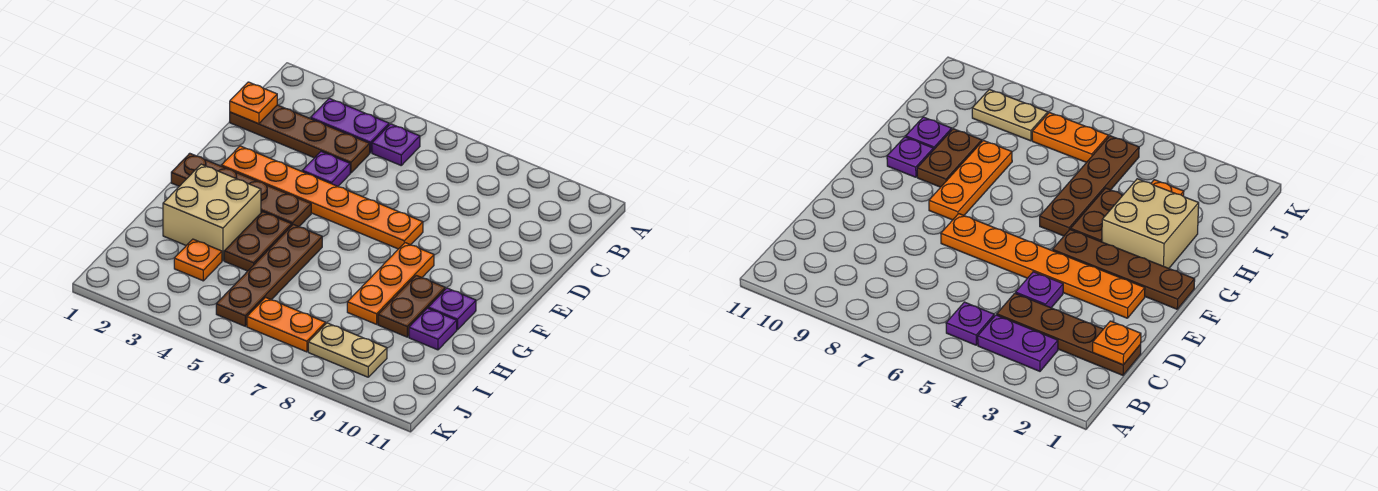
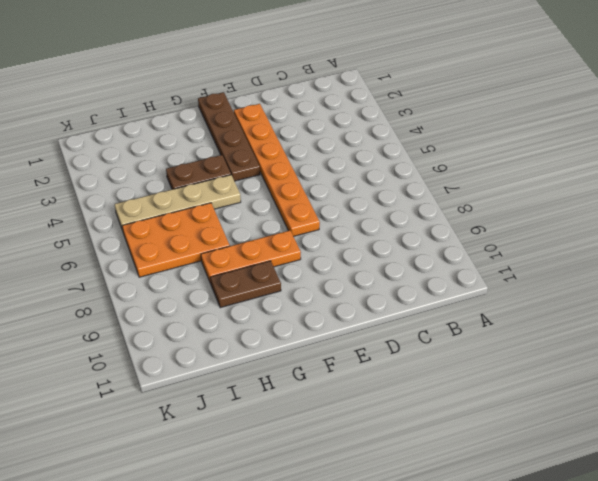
tan 1x4 plate [115,175,241,231] -> brown 1x4 plate [216,224,322,326]
orange 2x3 plate [122,203,230,277] -> orange 1x2 plate [247,297,325,352]
none -> purple 1x2 plate [311,98,389,153]
none -> purple 1x1 plate [372,124,420,165]
none -> brown 1x4 plate [230,105,370,173]

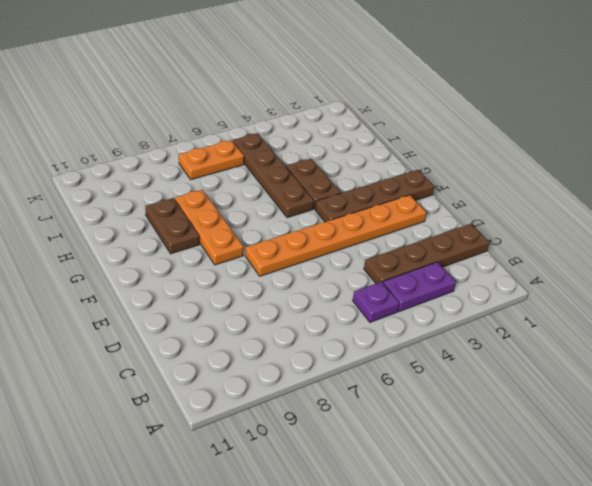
none -> purple 1x1 plate [302,152,350,186]
none -> tan 2x2 brick [163,164,261,261]
none -> purple 1x1 plate [428,288,476,330]

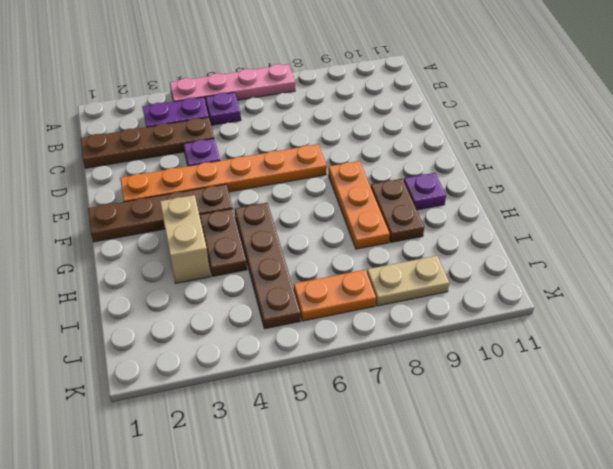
pink 1x4 plate [170,64,295,104] -> none
tan 1x2 brick [160,195,210,283] -> tan 2x2 brick [163,164,261,261]
none -> purple 1x1 plate [409,308,457,350]
none -> orange 1x1 plate [174,239,222,281]
none -> orange 1x1 plate [230,82,277,124]

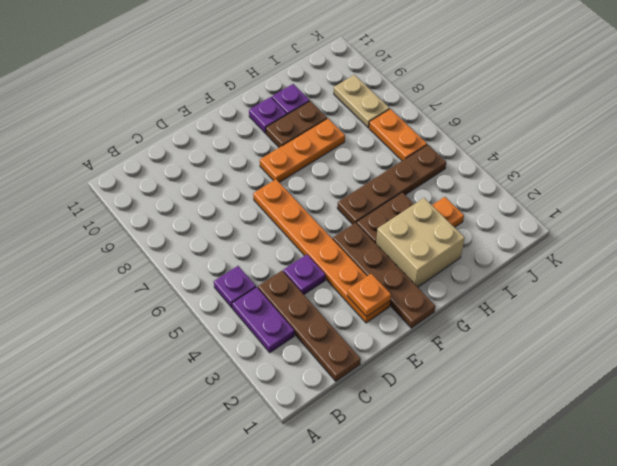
orange 1x1 plate [347,274,391,317] -> orange 1x1 plate moved to [230,82,277,124]

